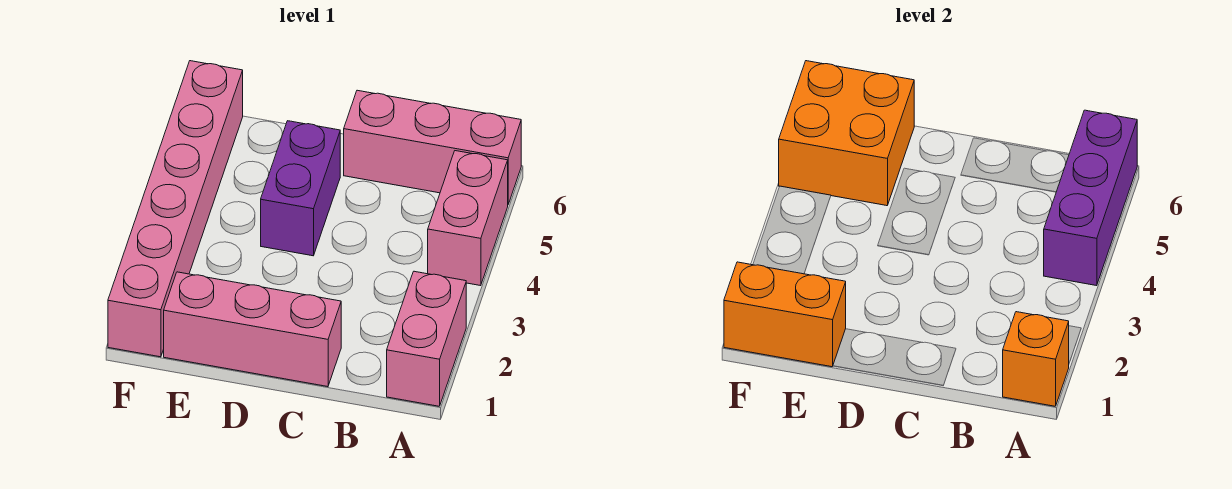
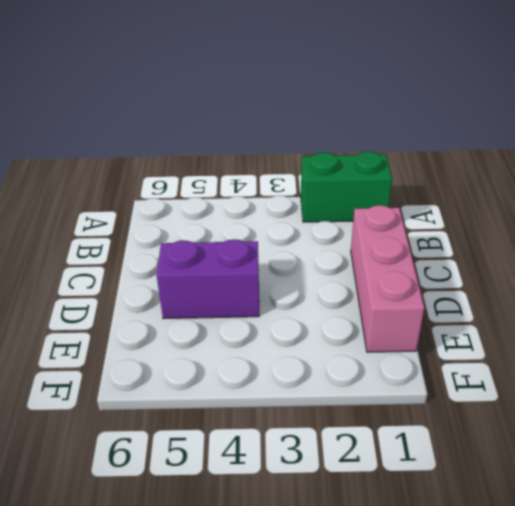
green 1x2 brick [301,152,392,222] -> pink 1x2 brick [387,271,466,406]
none -> pink 1x2 brick [428,151,508,286]
none -> pink 1x3 brick [344,90,521,204]

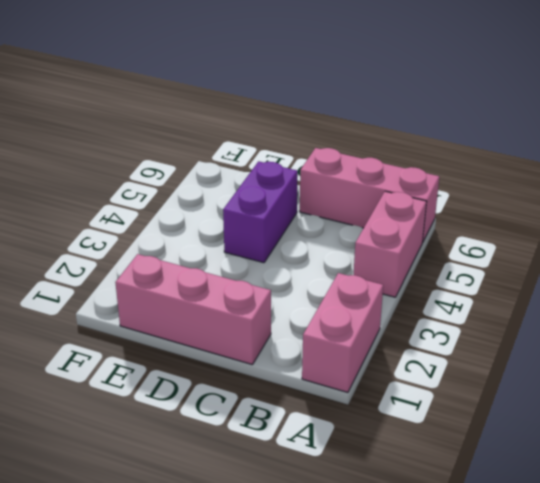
none -> pink 1x6 brick [108,61,243,357]
none -> orange 1x1 brick [1003,312,1069,406]

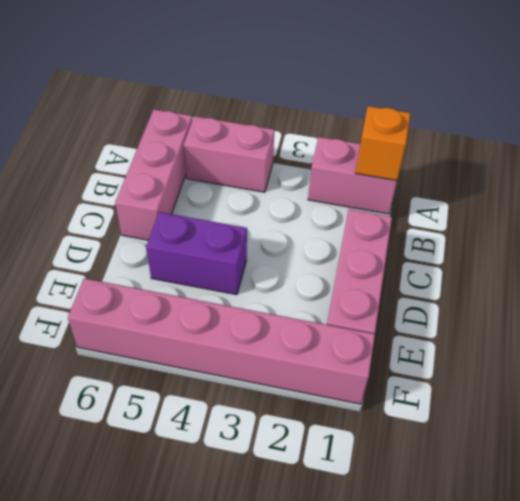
none -> purple 1x3 brick [1044,110,1137,286]
none -> orange 1x2 brick [724,262,846,367]

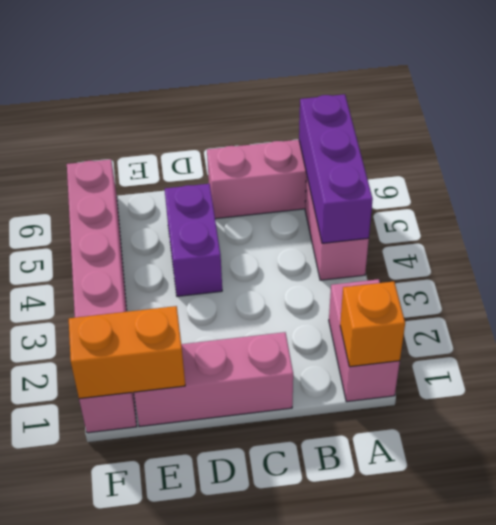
none -> orange 2x2 brick [779,61,914,206]

